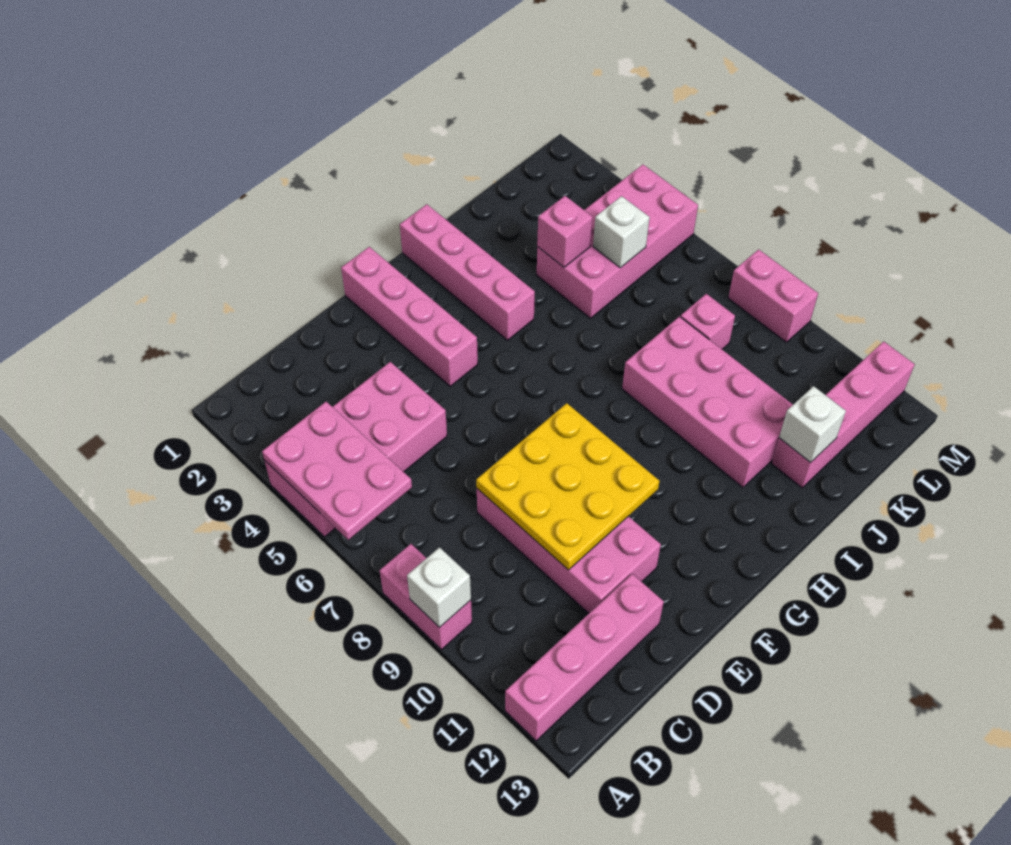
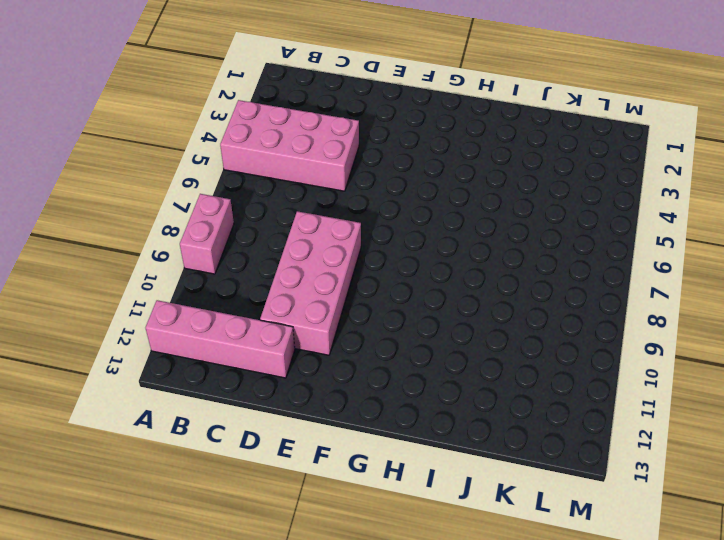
none -> pink 1x4 brick [341,247,478,386]
none -> pink 1x4 brick [400,204,535,340]
none -> pink 2x4 brick [622,317,793,487]

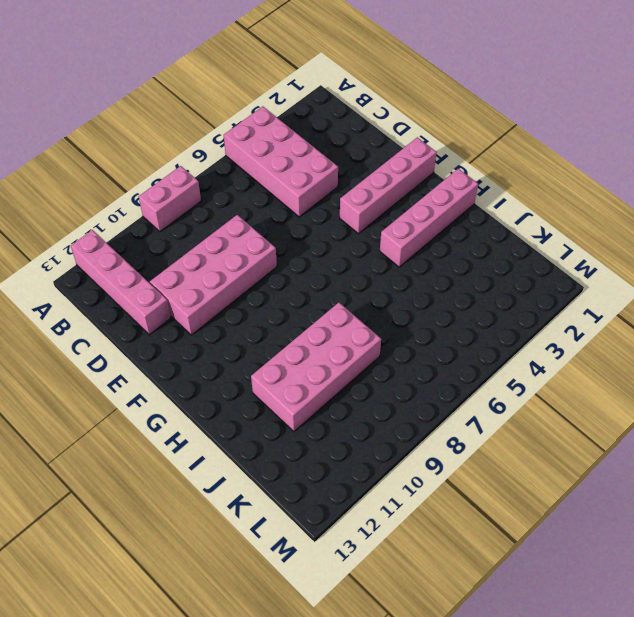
none -> pink 2x4 brick [537,165,698,318]
none -> pink 1x4 brick [772,341,915,488]
none -> pink 1x1 brick [681,294,735,349]

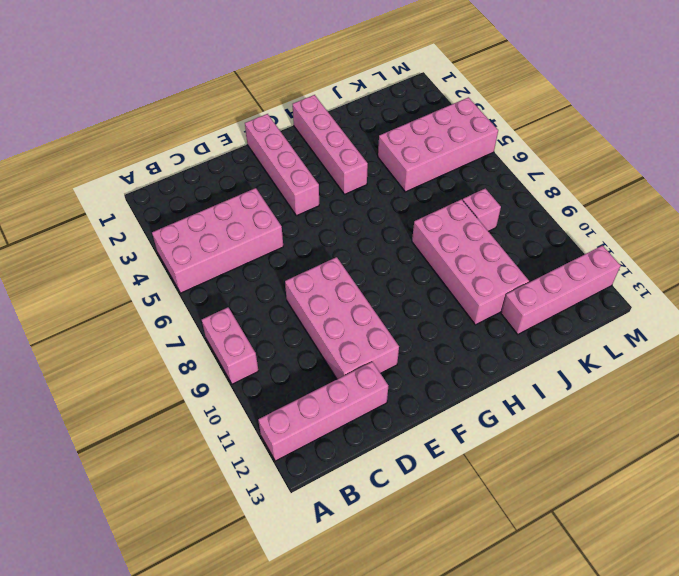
none -> pink 1x2 brick [728,249,818,342]
none -> pink 2x3 plate [262,402,412,540]
none -> white 1x1 brick [407,547,471,627]

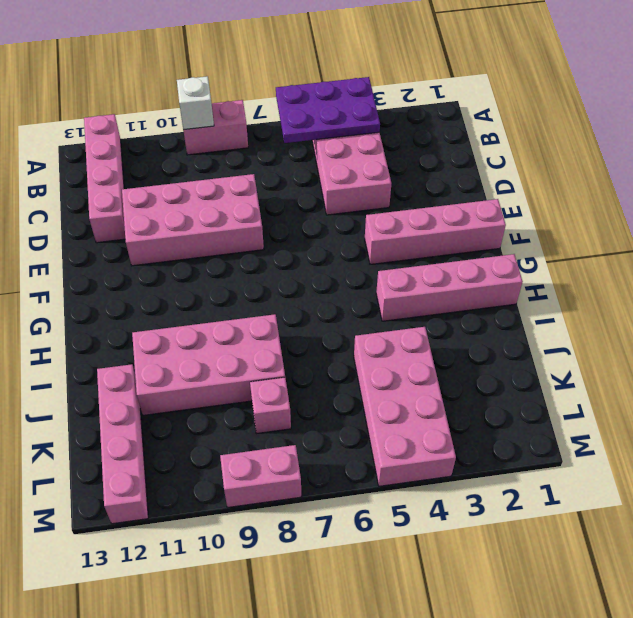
purple 2x3 plate [276,77,380,143] -> pink 2x3 plate [262,402,412,540]
none -> yellow 3x3 plate [476,403,660,570]
none -> pink 1x1 brick [537,196,592,267]
none -> white 1x1 brick [779,386,846,463]

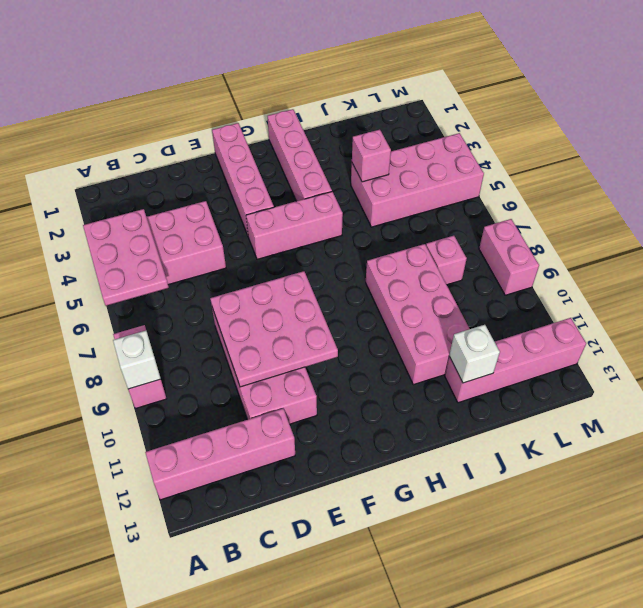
pink 3x3 plate [210,271,338,387] -> yellow 3x3 plate [476,403,660,570]
pink 1x3 brick [246,192,343,259] -> none
none -> white 1x1 brick [593,196,650,268]

